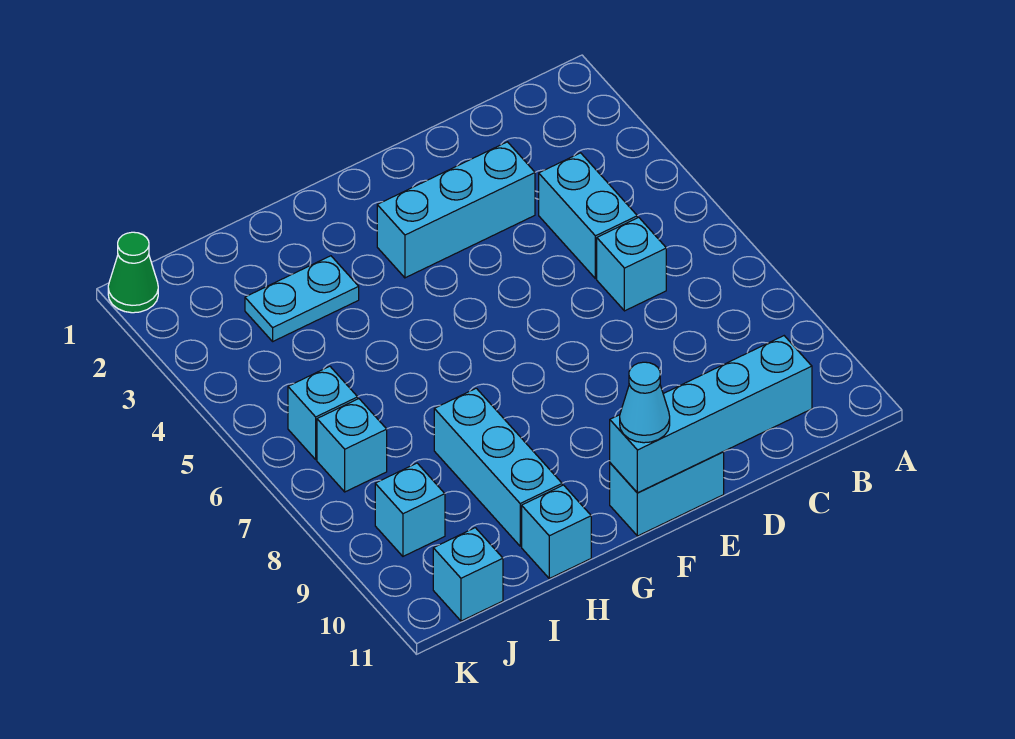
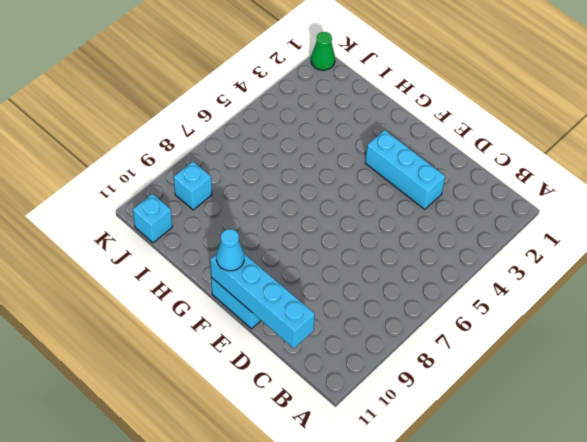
none -> cyan 1x2 brick [539,153,637,279]
none -> cyan 1x1 brick [597,217,666,311]
none -> cyan 1x2 plate [245,256,359,341]

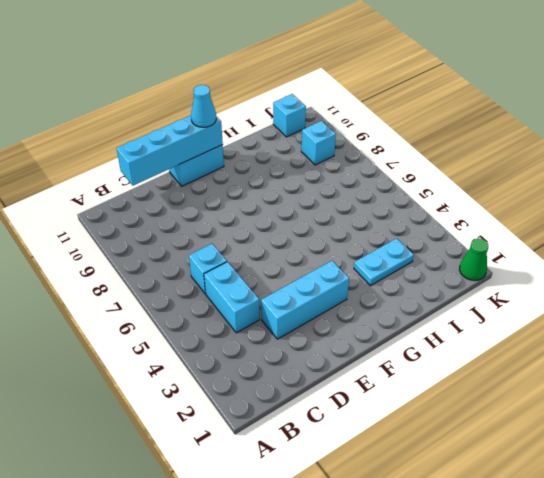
none -> cyan 1x3 brick [434,388,562,546]
none -> cyan 1x1 brick [522,485,591,578]
none -> cyan 1x1 brick [288,366,358,459]

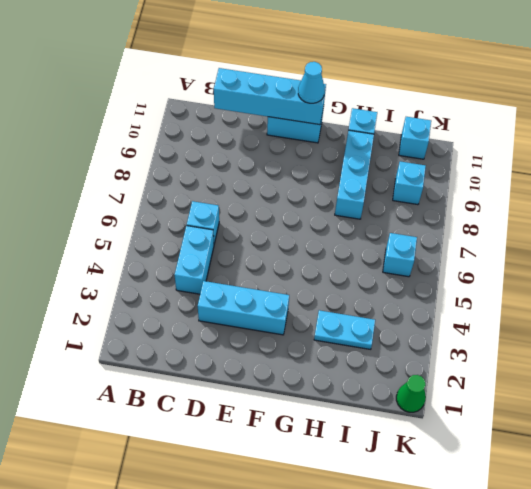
none -> cyan 1x1 brick [317,399,387,492]

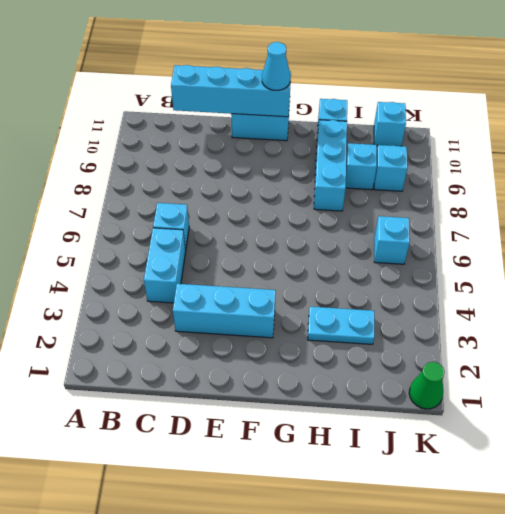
cyan 1x1 brick [346,143,377,190] -> cyan 1x1 brick moved to [317,399,387,492]

